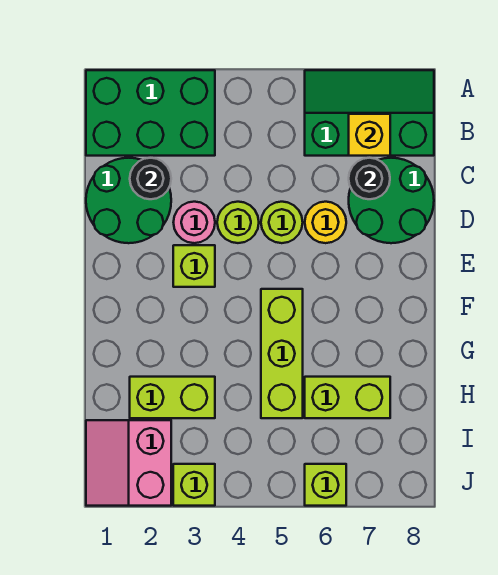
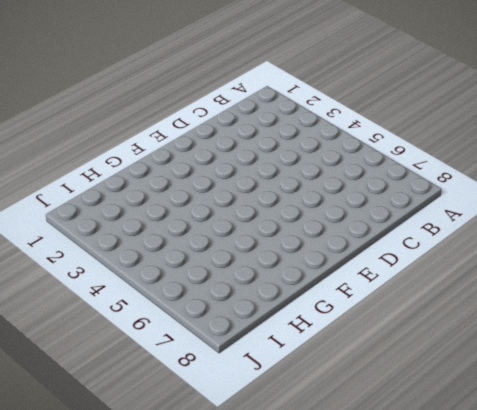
none -> green 2x3 brick [86,70,215,156]
none -> green 2x3 slope [305,70,434,156]
none -> green 2x2 round brick [86,158,171,243]

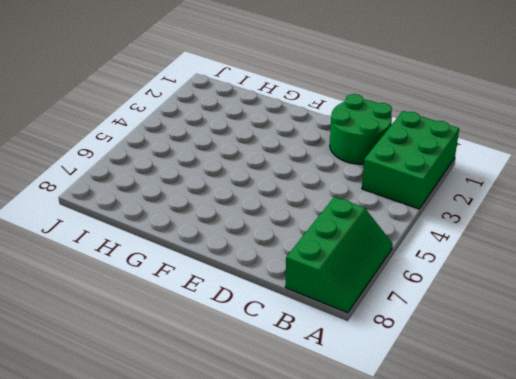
none -> green 2x2 round brick [349,158,434,243]
none -> pink 1x1 round brick [173,202,215,243]
none -> lime 1x1 round brick [217,202,259,243]

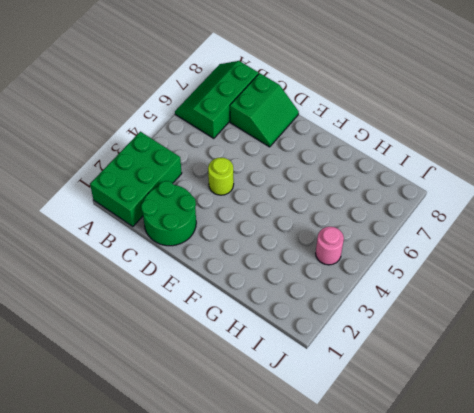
green 2x2 slope [230,73,299,147] -> green 2x2 round brick [349,158,434,243]
pink 1x1 round brick [316,227,344,265] -> pink 1x1 round brick moved to [173,202,215,243]
none -> lime 1x1 round brick [261,202,303,243]
none -> yellow 1x1 round brick [305,202,346,243]
none -> lime 1x1 brick [173,245,215,287]

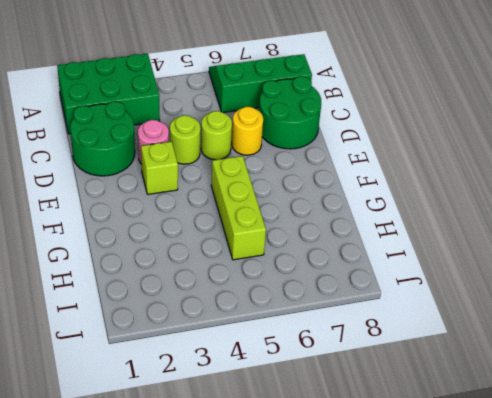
none -> lime 1x2 brick [130,377,215,418]
none -> lime 1x2 brick [305,377,390,418]
none -> pink 2x2 slope [86,420,171,506]

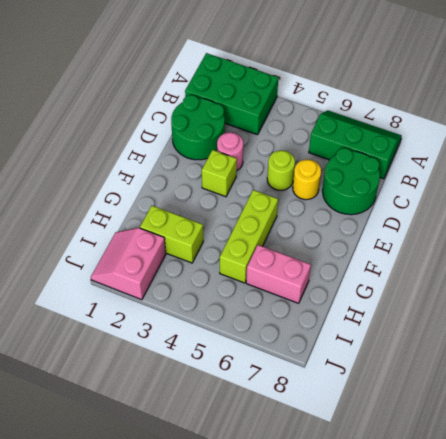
pink 1x2 brick [246,245,311,303] -> lime 1x2 brick [305,377,390,418]
none -> lime 1x1 round brick [217,202,259,243]
none -> lime 1x1 brick [173,464,215,506]
none -> lime 1x1 brick [305,464,346,506]

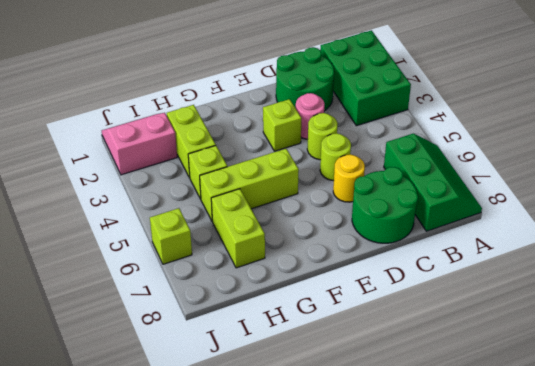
lime 1x1 brick [188,146,227,199] -> lime 1x1 brick moved to [173,464,215,506]
none -> yellow 1x1 brick [349,114,390,156]
none -> black 1x1 round brick [130,158,171,199]
none -> black 1x1 round brick [349,158,390,199]

